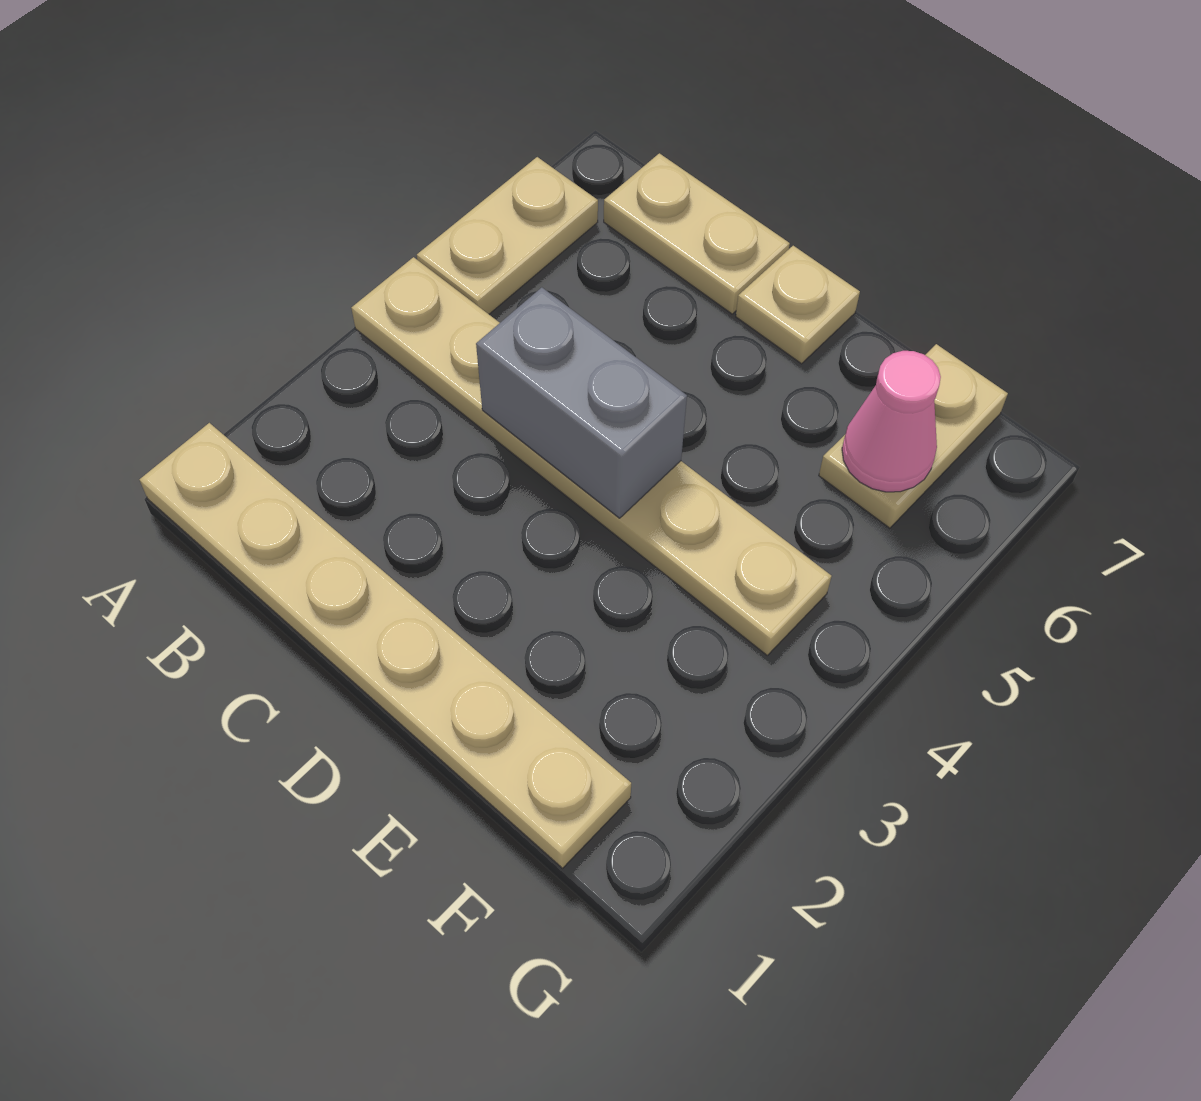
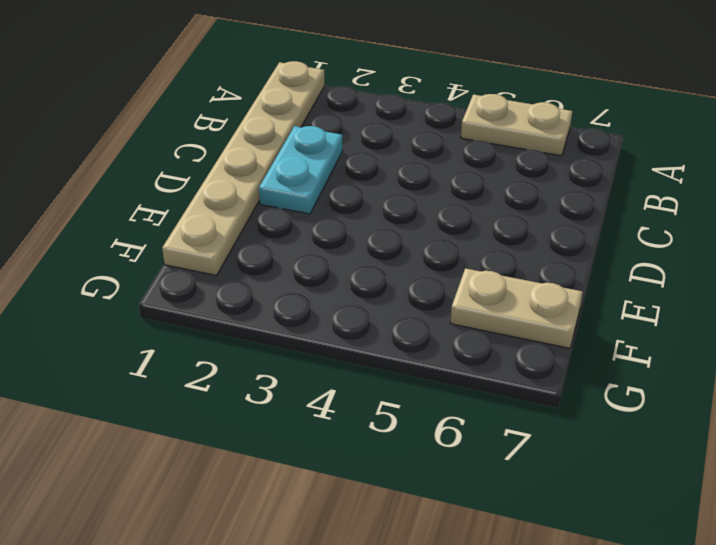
cyan 1x2 plate [259,126,343,214] -> none
none -> tan 1x6 plate [351,257,832,655]
none -> tan 1x2 plate [604,153,790,314]

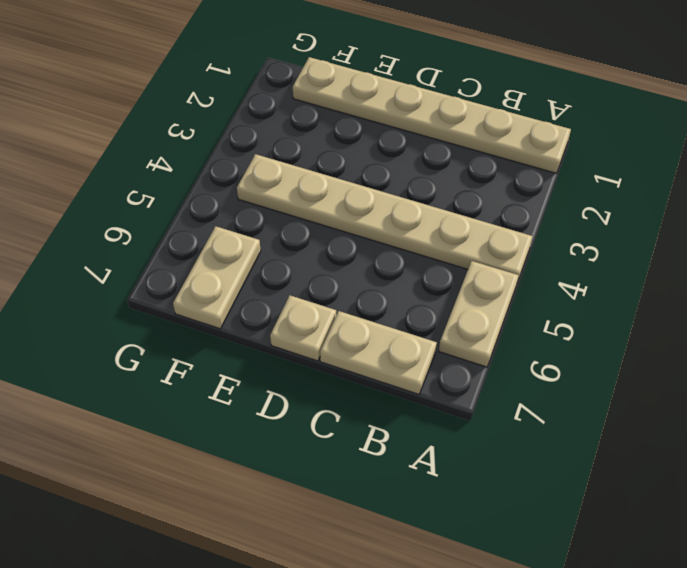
none -> grey 1x2 brick [476,288,687,518]
none -> pink 1x1 cone [842,351,941,492]

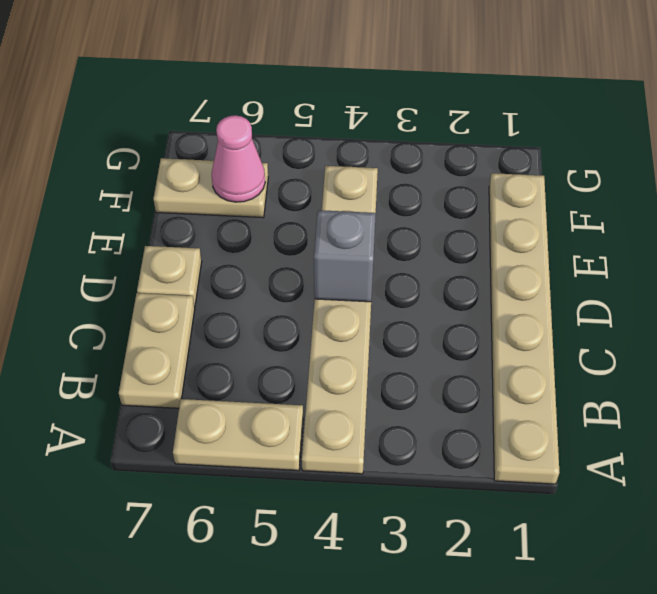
grey 1x1 brick [314,210,376,302] -> grey 1x2 brick [476,288,687,518]

